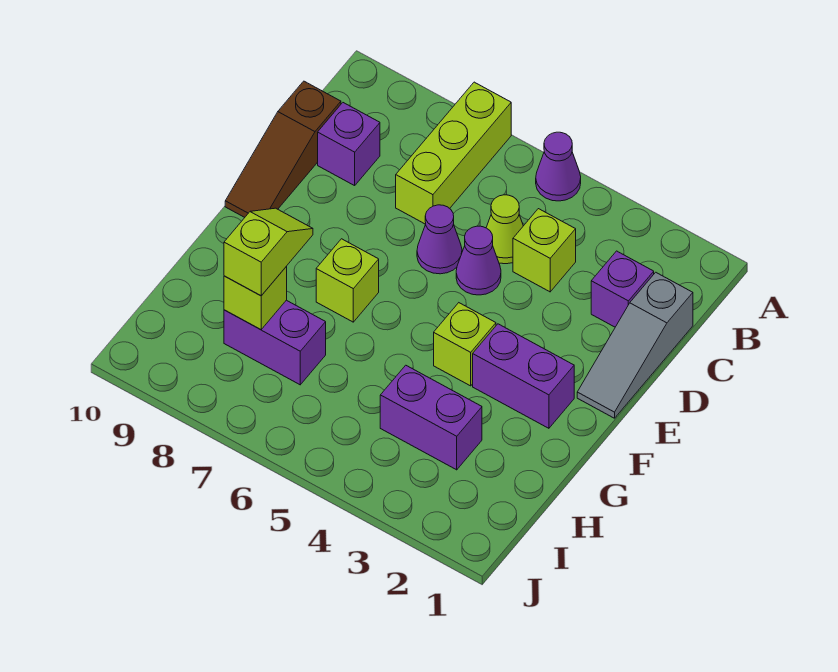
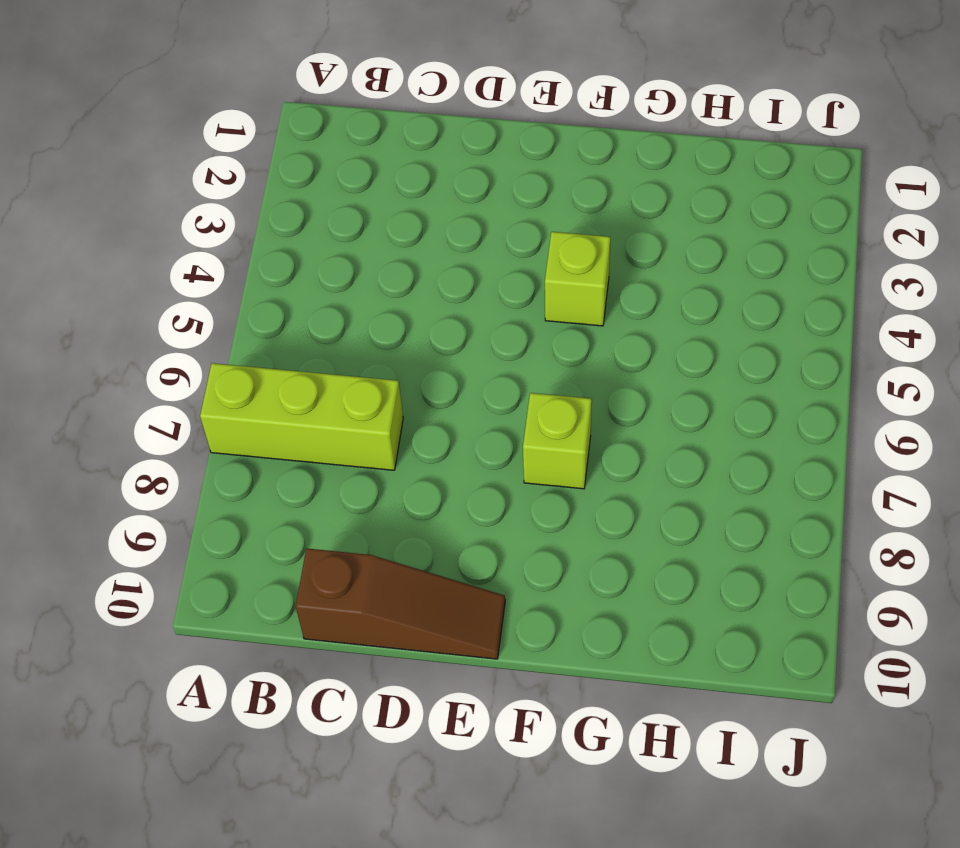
none -> purple 1x1 cone [536,132,581,201]
none -> grey 1x3 slope [577,272,693,418]
none -> purple 1x1 brick [591,251,654,327]

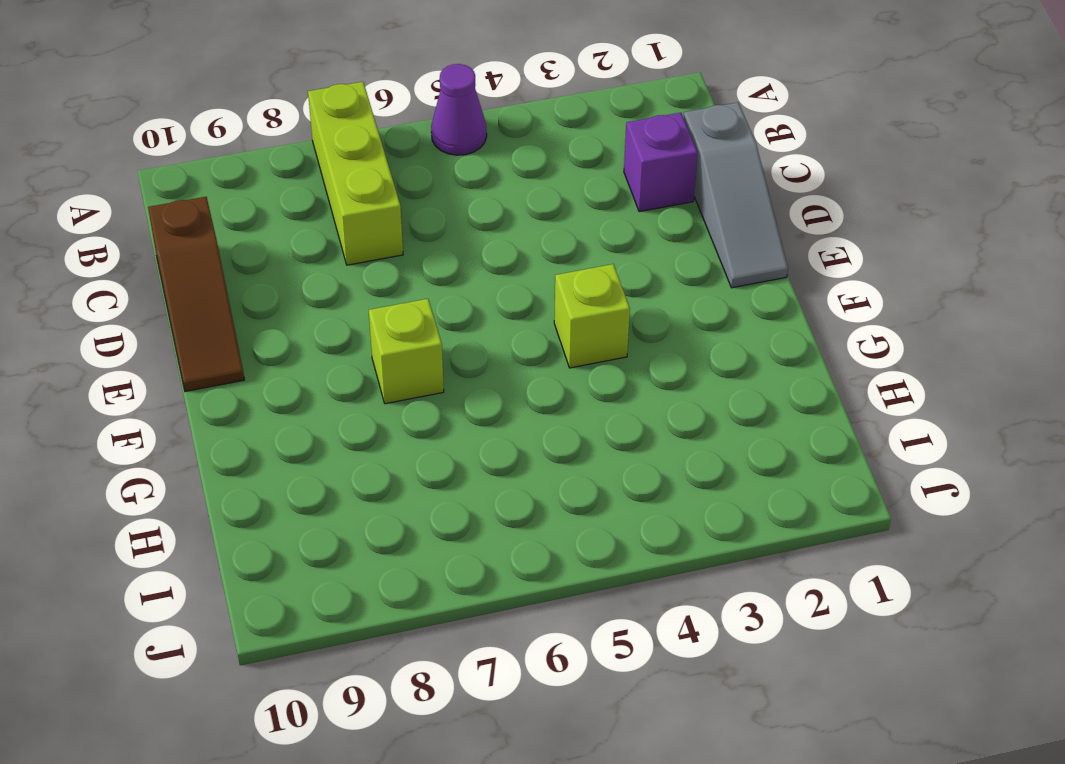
none -> lime 1x1 brick [513,209,576,292]
none -> lime 1x1 cone [486,195,523,264]
none -> purple 1x1 brick [318,103,380,186]

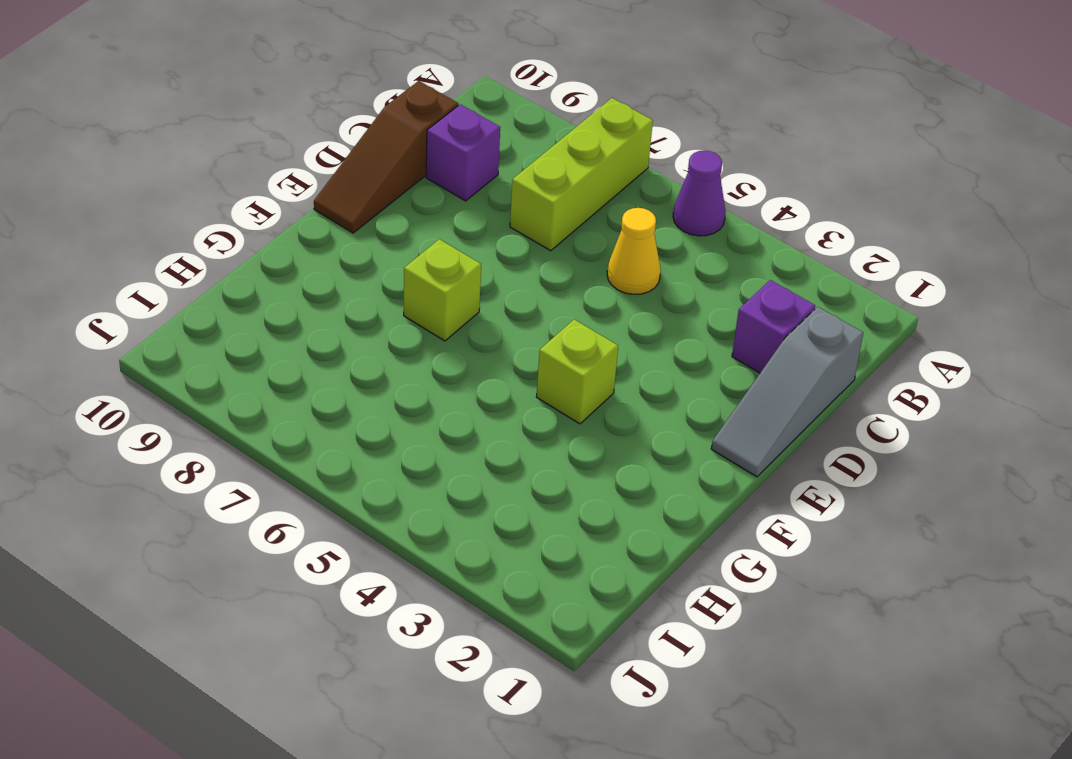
yellow 1x1 cone [607,208,661,294] -> lime 1x1 cone [486,195,523,264]
none -> lime 1x1 brick [513,209,576,292]
none -> purple 1x1 cone [456,226,501,295]
none -> purple 1x1 cone [417,205,462,274]

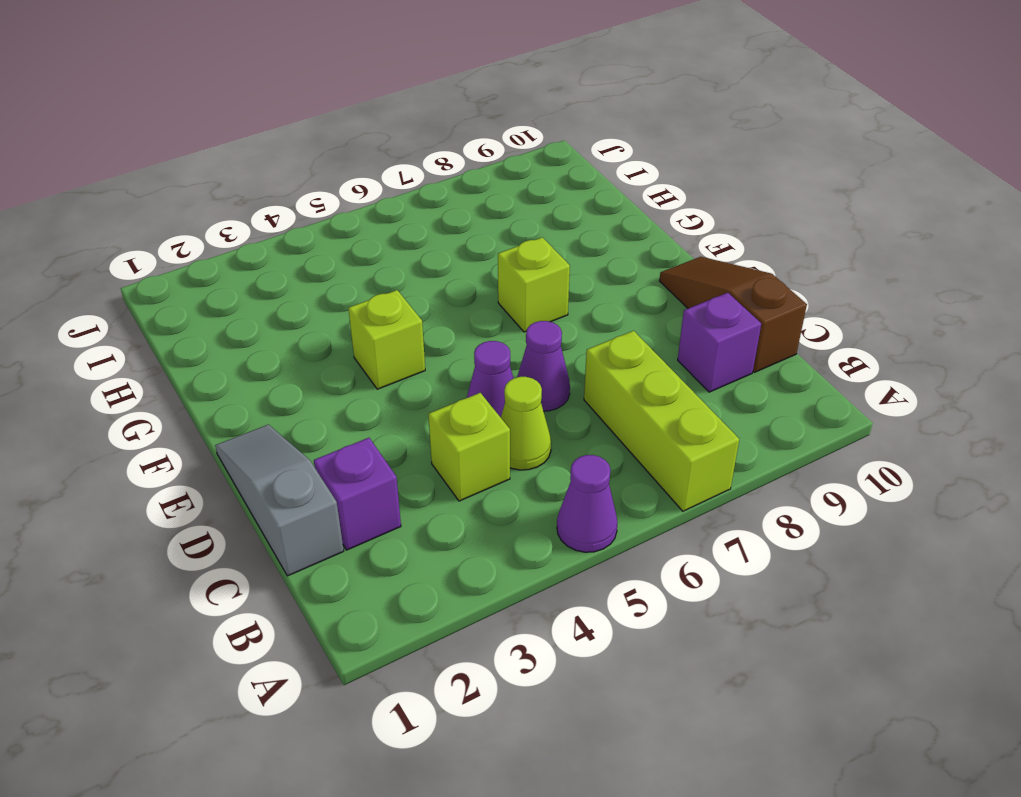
none -> purple 1x2 brick [473,324,574,428]
none -> purple 1x2 brick [380,365,482,470]
none -> purple 1x2 brick [224,300,326,385]

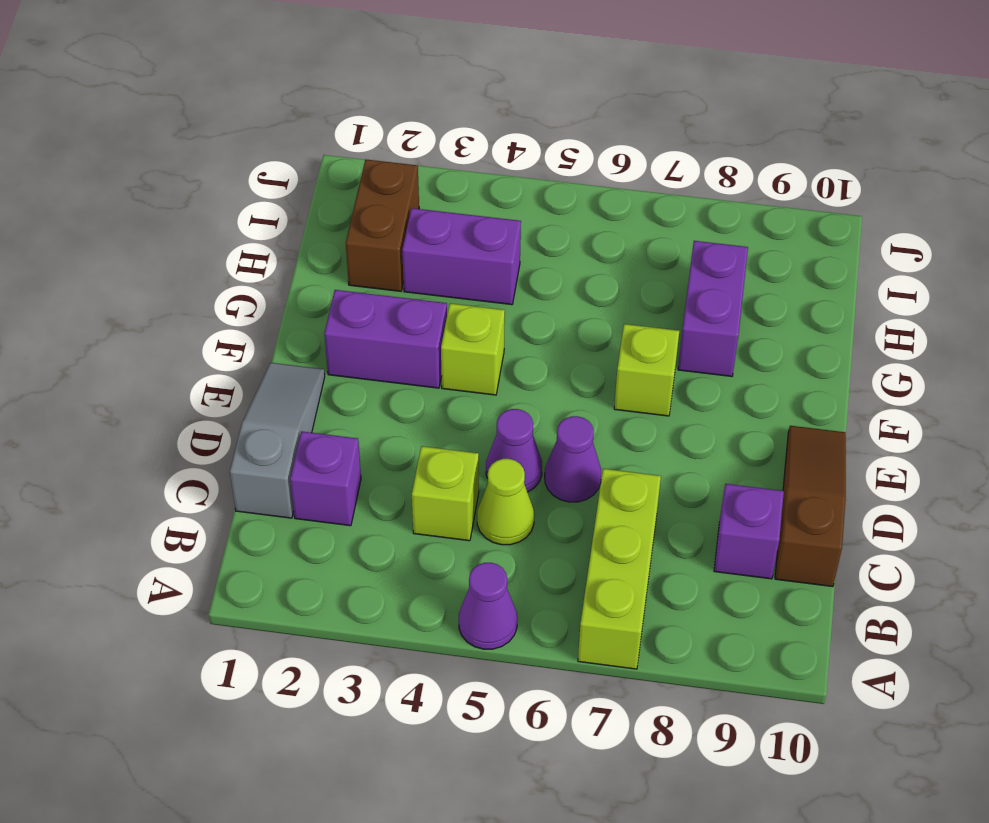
purple 1x2 brick [678,241,748,376] -> purple 1x2 brick turned to [224,300,326,385]
brown 1x2 brick [346,159,419,291] -> none
none -> lime 1x1 brick [224,267,287,330]
none -> lime 1x2 slope [224,208,313,296]

